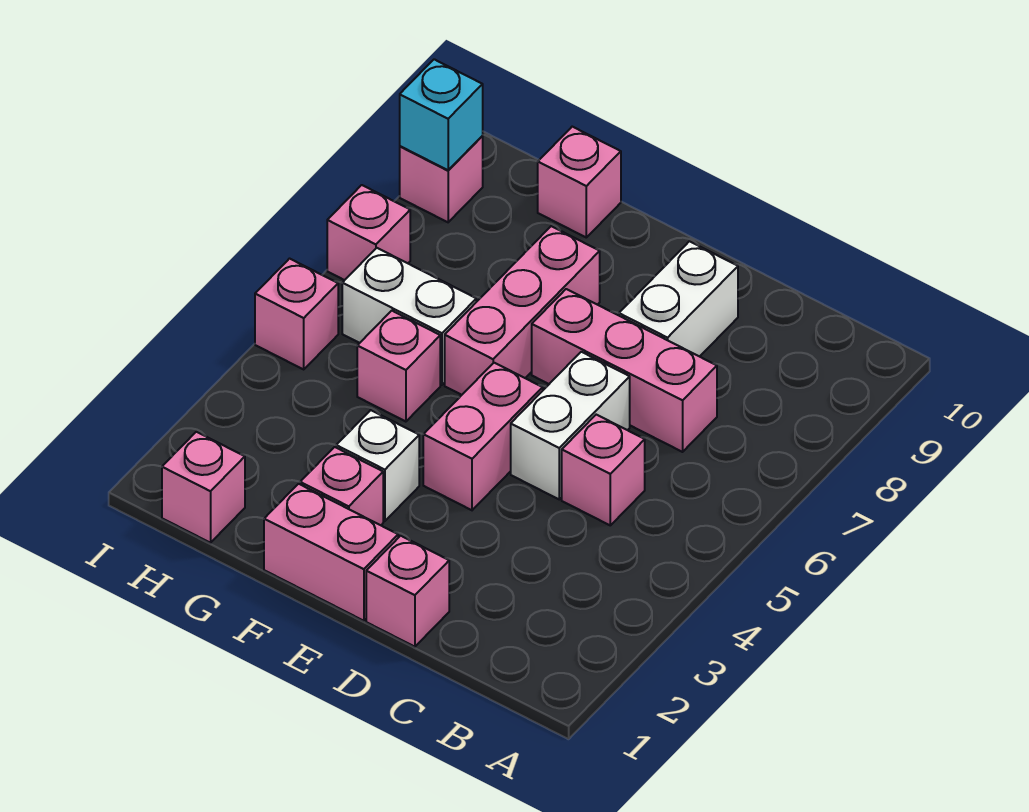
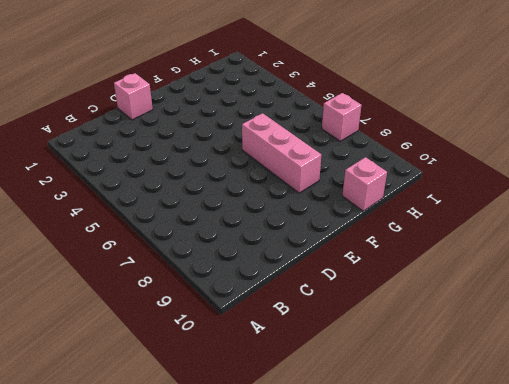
none -> pink 1x1 brick [562,415,645,525]
none -> pink 1x3 brick [532,289,717,452]
none -> white 1x2 brick [511,352,630,499]

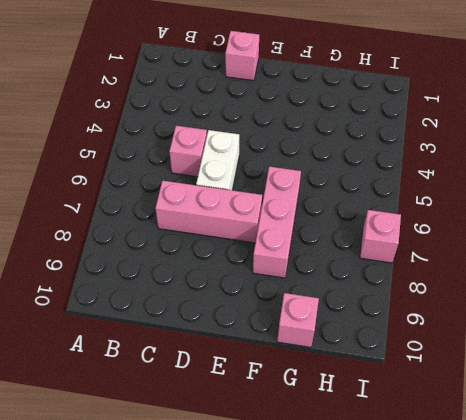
none -> white 1x2 brick [619,241,738,357]
none -> pink 1x2 brick [264,484,398,621]
none -> pink 1x2 brick [423,363,543,510]

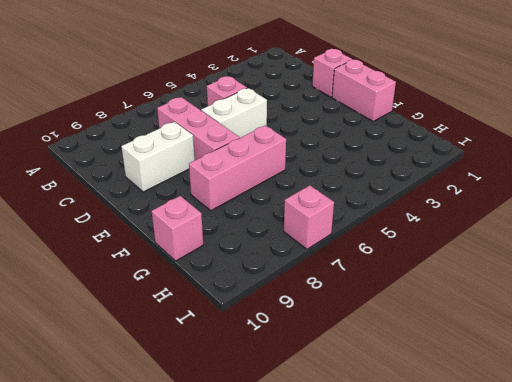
none -> pink 1x2 brick [423,363,543,510]
none -> pink 1x1 brick [300,447,383,525]
none -> white 1x1 brick [336,410,419,521]

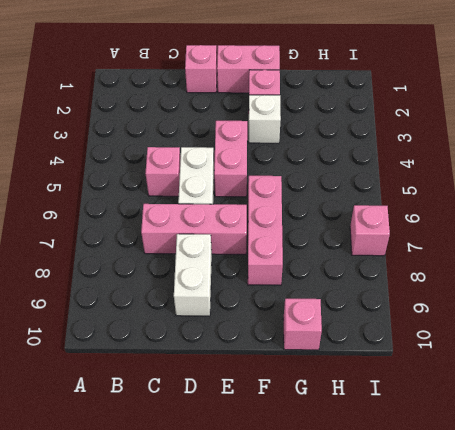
none -> pink 1x1 brick [357,311,440,422]
none -> white 1x2 brick [342,248,476,385]
none -> pink 1x1 brick [162,432,245,543]

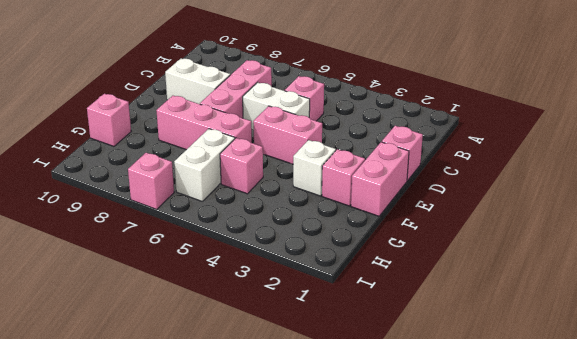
none -> pink 1x1 brick [162,432,245,543]
none -> pink 1x1 brick [255,259,338,369]
none -> pink 1x1 brick [400,136,483,222]

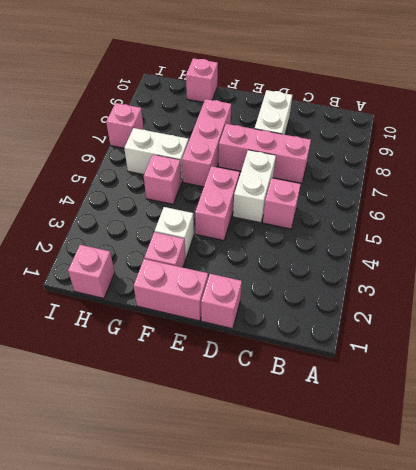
none -> pink 1x1 brick [255,259,338,369]
none -> pink 1x1 brick [400,136,483,222]
none -> cyan 1x1 brick [400,59,483,170]

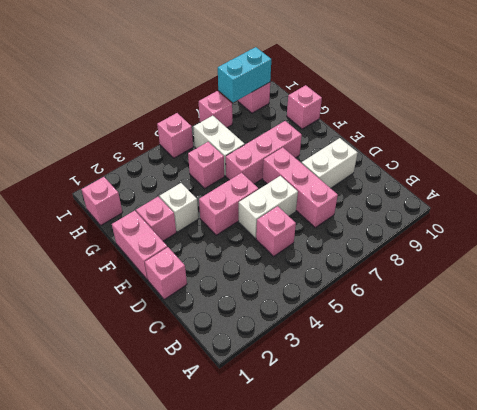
cyan 1x2 brick [218,47,271,103] -> cyan 1x1 brick [400,59,483,170]

